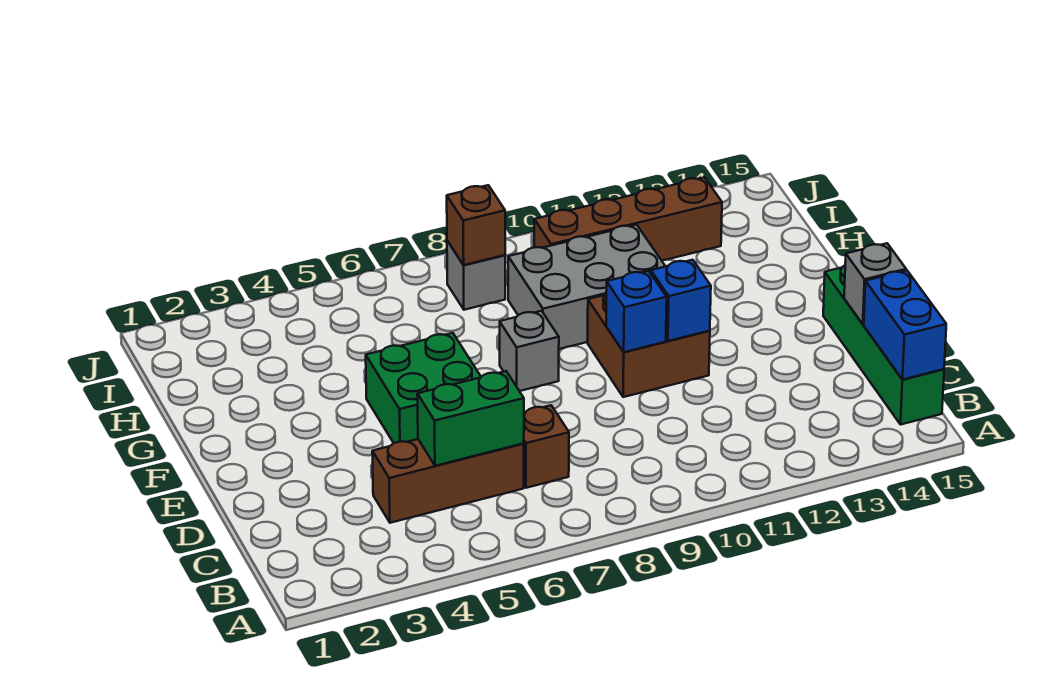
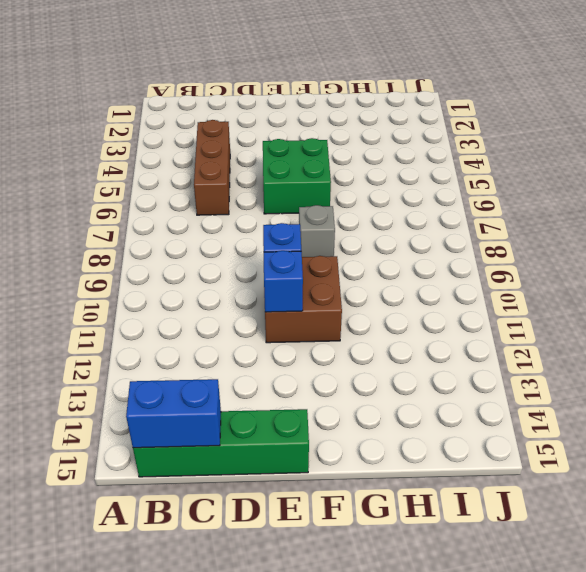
none -> brown 1x1 brick [524,405,569,488]
none -> grey 2x3 brick [508,225,665,349]
none -> grey 1x1 brick [447,241,505,310]

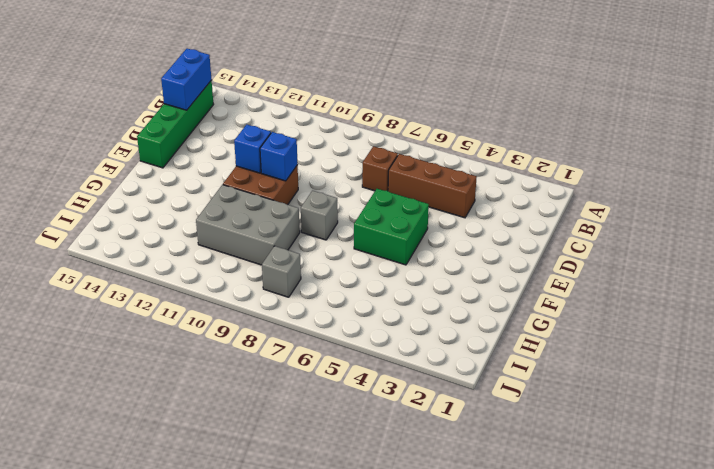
none -> brown 1x4 brick [534,177,722,260]
none -> green 1x2 brick [417,371,524,466]
none -> grey 1x1 brick [844,243,906,324]

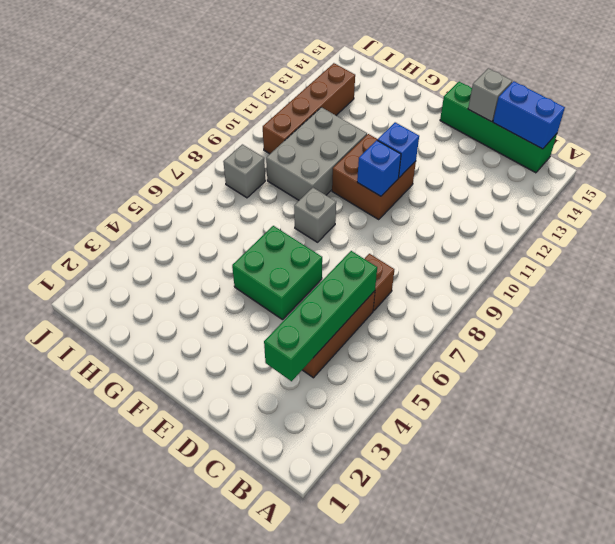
green 1x4 brick [264,251,377,381] -> green 1x2 brick [417,371,524,466]
none -> brown 1x1 brick [447,185,505,265]

